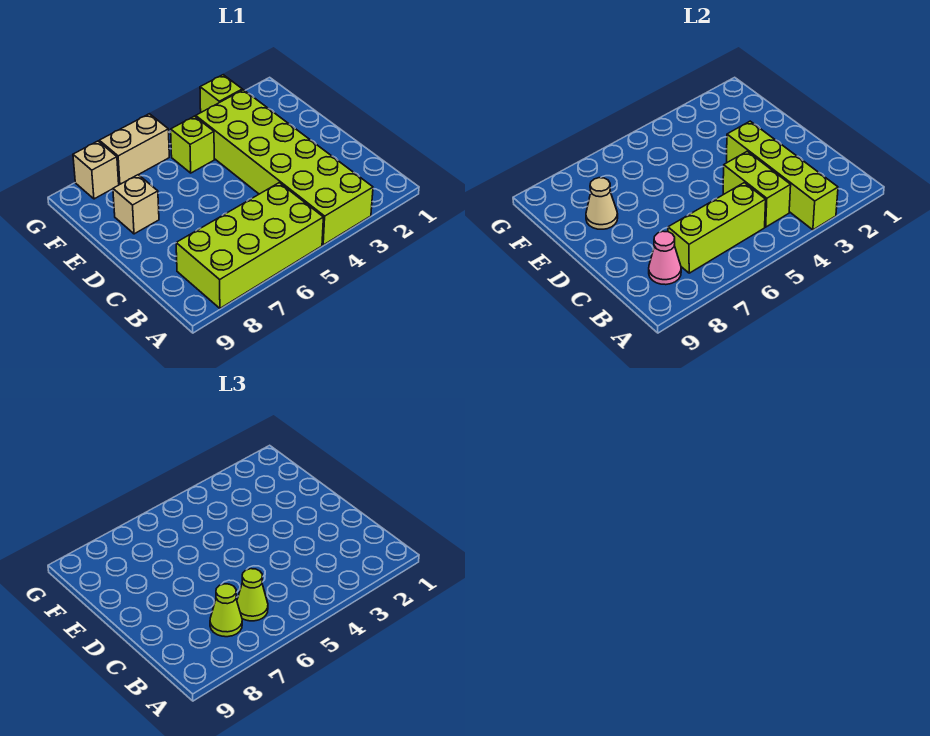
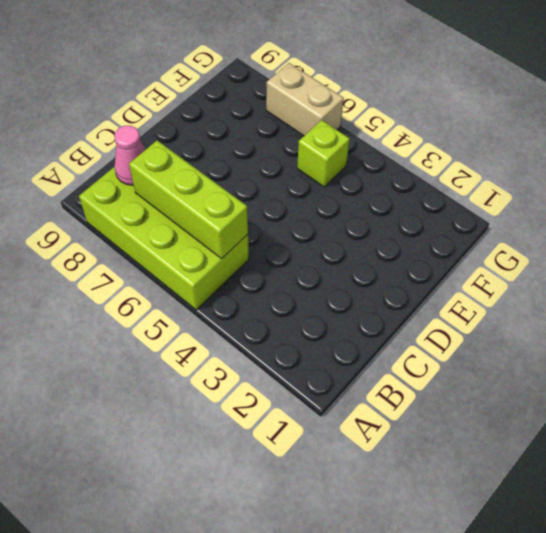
none -> lime 2x6 brick [196,90,373,245]
none -> tan 1x1 brick [113,175,159,234]
none -> lime 1x1 brick [200,75,242,112]

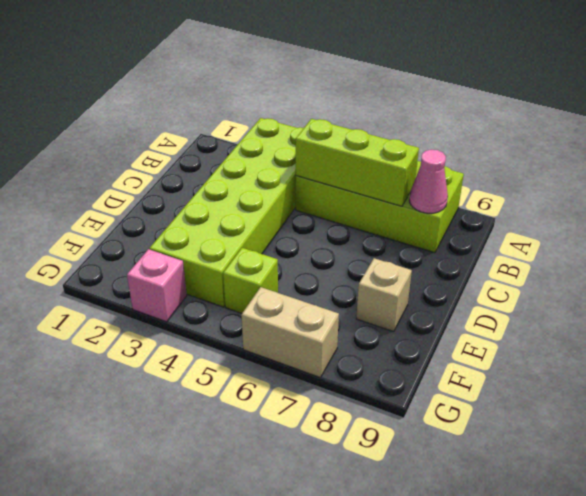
pink 1x1 brick [127,249,187,322] -> lime 1x1 brick [200,75,242,112]
none -> tan 1x1 brick [73,141,119,199]
none -> lime 1x4 brick [727,121,838,230]
none -> lime 1x2 brick [723,151,791,227]

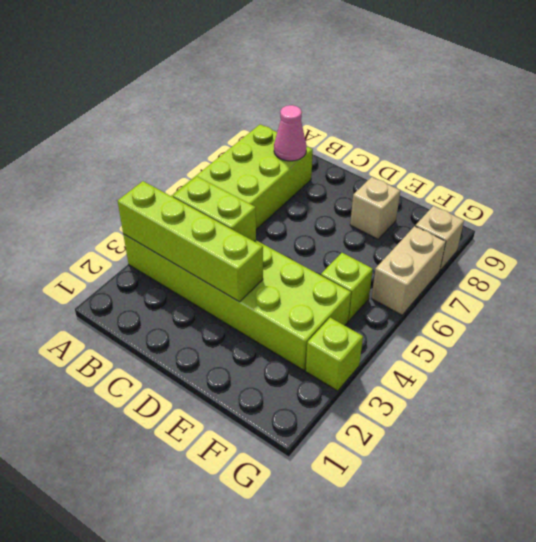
none -> lime 1x3 brick [668,183,766,273]
none -> tan 1x1 cone [586,178,618,229]
none -> lime 1x1 cone [237,569,268,621]

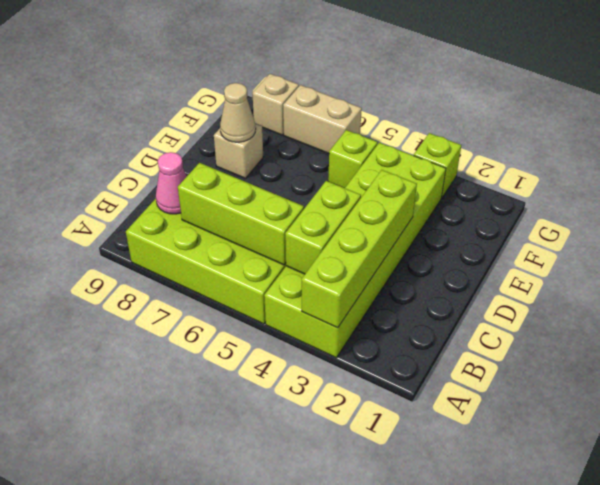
none -> lime 1x1 cone [237,569,268,621]
none -> lime 1x1 cone [210,584,242,637]

